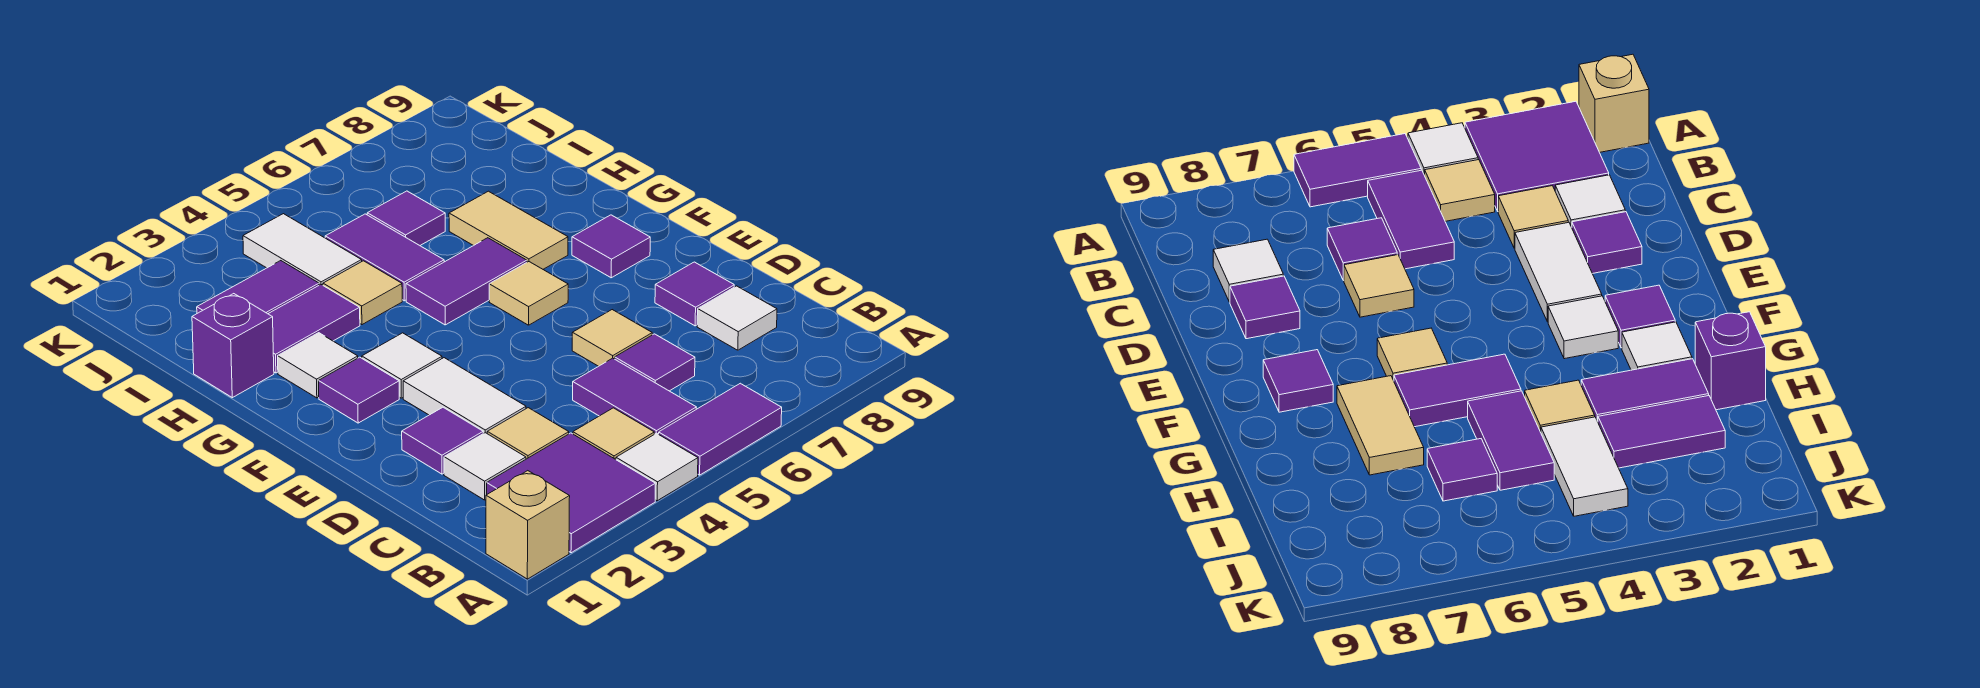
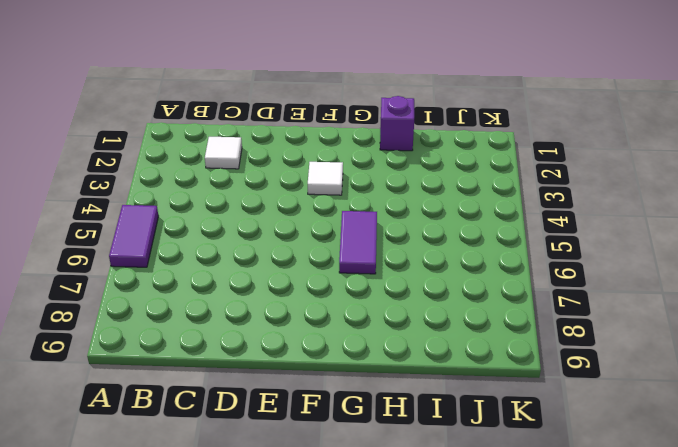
none -> tan 1x1 brick [486,471,570,579]
none -> purple 2x2 tile [487,433,655,553]
none -> white 1x1 tile [616,433,698,501]

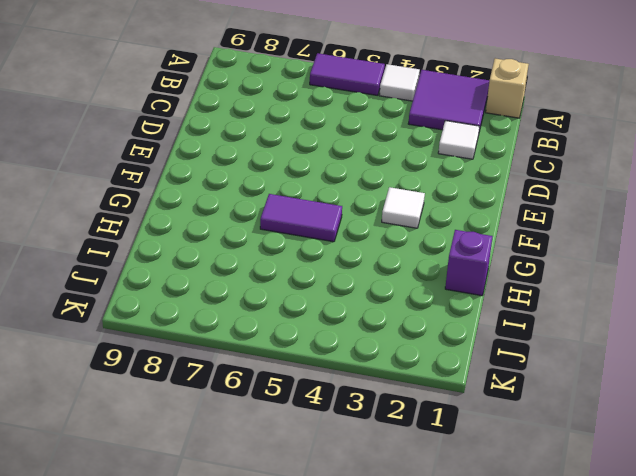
none -> tan 1x1 tile [573,408,654,459]
none -> purple 1x2 tile [573,358,696,434]
none -> tan 1x1 tile [487,408,569,459]

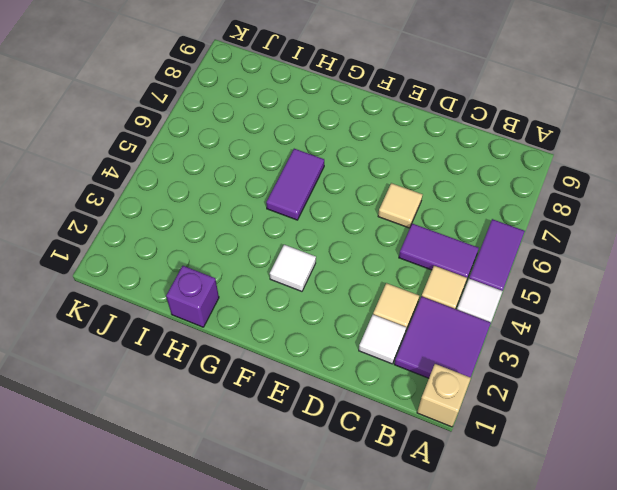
none -> purple 1x1 tile [615,334,695,391]
none -> white 1x1 tile [697,286,777,350]
none -> purple 1x1 tile [402,407,483,474]

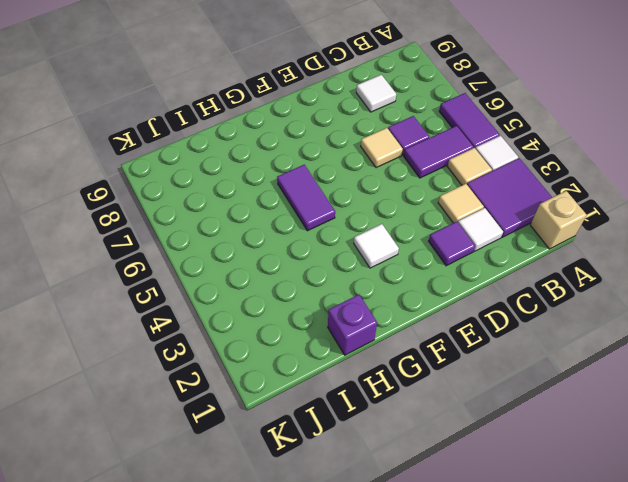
none -> white 1x2 tile [403,358,526,433]
none -> purple 1x1 tile [655,262,734,326]
none -> purple 1x1 tile [319,357,399,423]

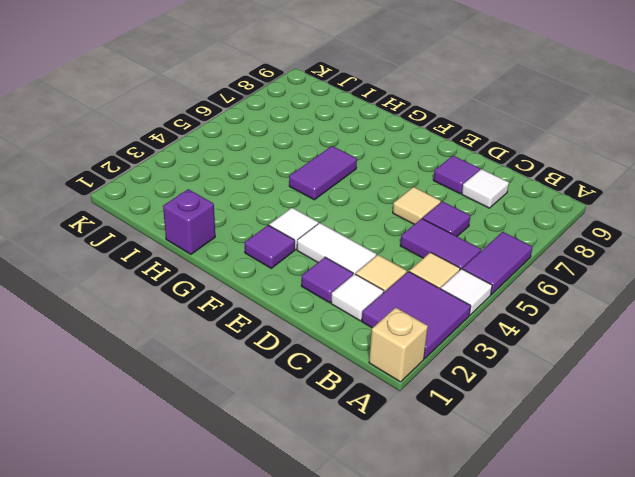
none -> tan 1x1 tile [489,262,568,325]
none -> purple 1x1 tile [572,215,650,278]
none -> white 1x1 tile [278,333,358,398]

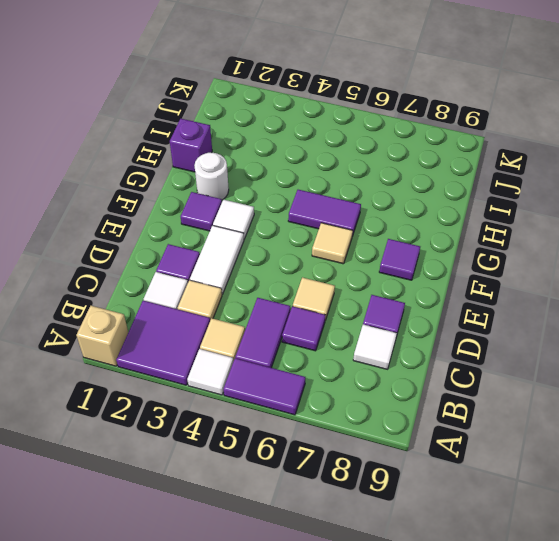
white 1x1 round brick [194,153,229,200] -> white 1x1 tile [278,333,358,398]
none -> tan 1x2 tile [449,191,568,269]
none -> purple 1x2 tile [268,285,360,373]
none -> tan 1x1 tile [323,261,402,325]

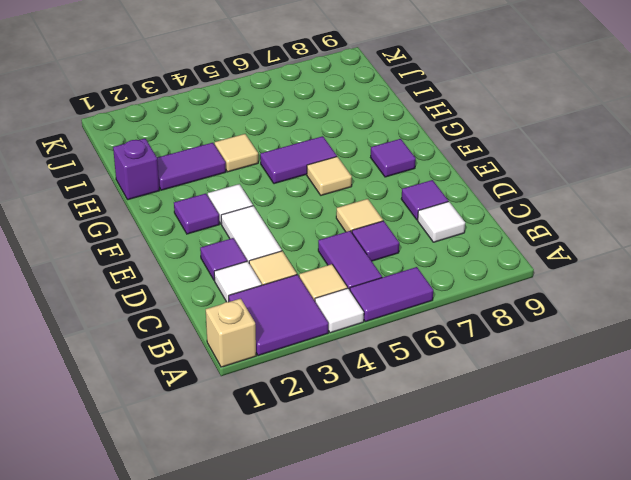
none -> white 1x1 tile [278,333,358,398]
none -> tan 1x2 tile [449,191,568,269]
none -> purple 1x2 tile [325,214,444,301]

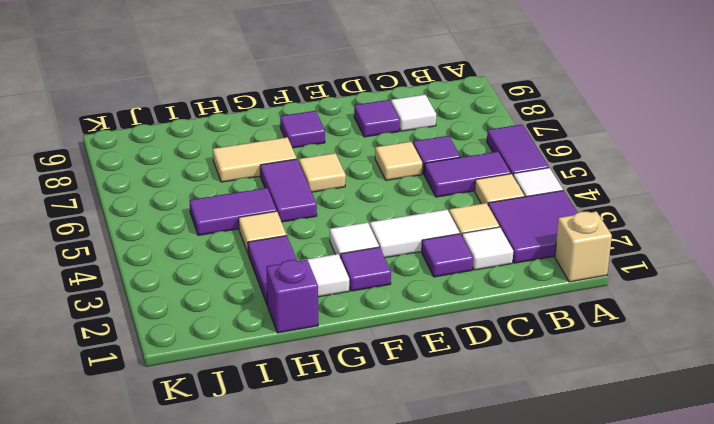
none -> purple 1x2 tile [197,261,319,314]
none -> white 1x2 tile [243,214,362,285]
none -> purple 1x1 tile [367,191,445,245]

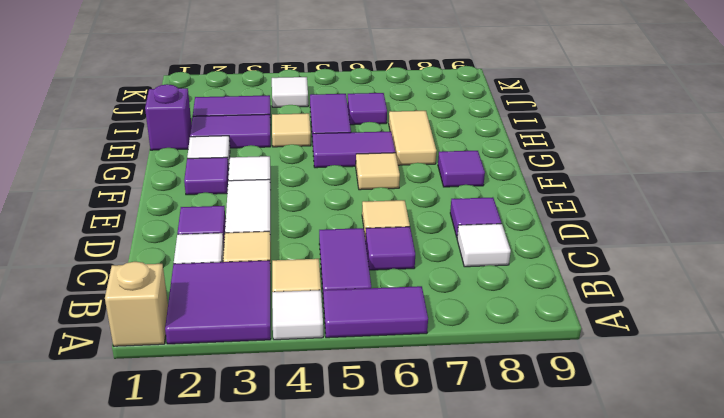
white 1x1 tile [272,77,308,107] -> white 1x2 tile [243,214,362,285]

